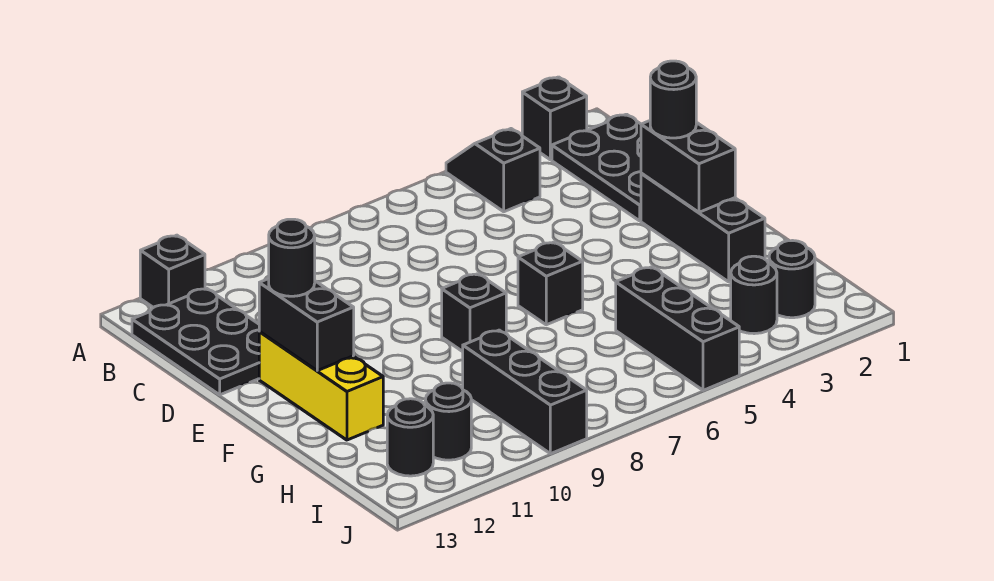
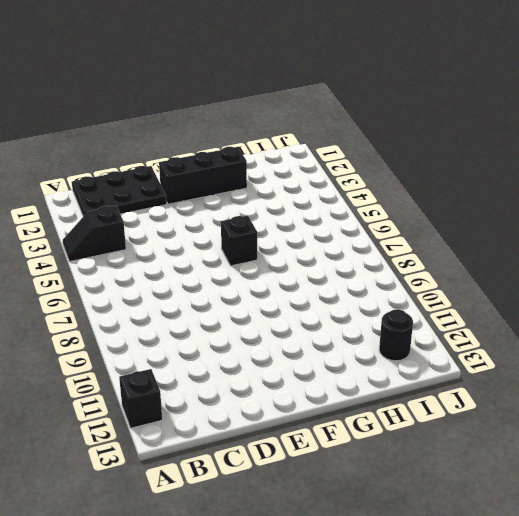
none -> black 1x1 brick [522,77,587,160]
none -> black 2x3 plate [132,288,259,395]
none -> yellow 1x3 brick [259,332,383,440]

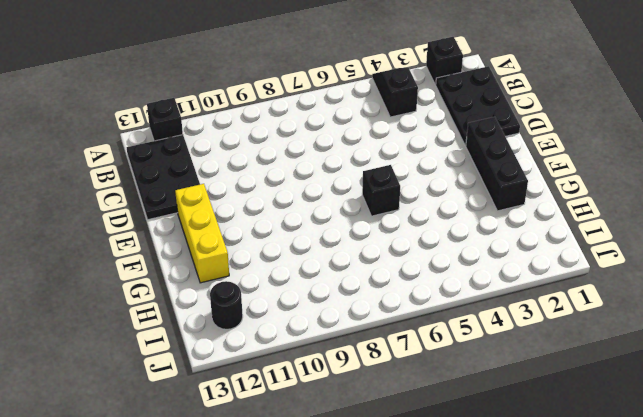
none -> black 1x1 brick [442,274,506,352]
none -> black 1x3 brick [616,267,739,390]
none -> black 1x3 brick [463,330,587,454]

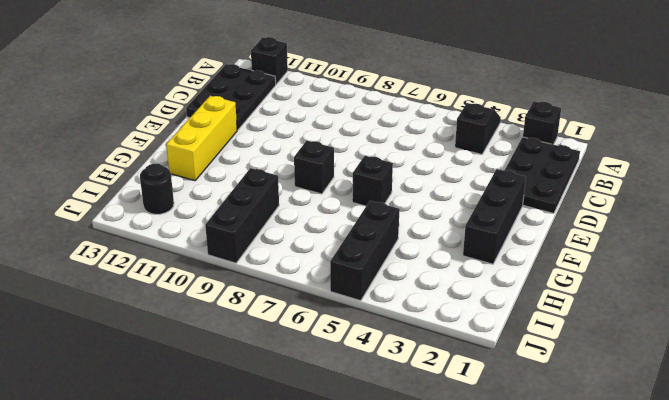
none -> black 1x1 round brick [769,241,815,318]
none -> black 1x1 round brick [731,256,777,334]
none -> black 1x1 round brick [425,383,471,460]

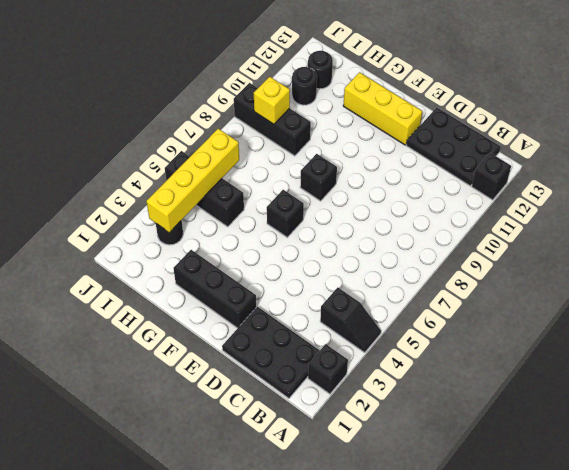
yellow 1x4 brick [146,129,239,232] -> none
yellow 1x1 brick [254,77,290,124] -> none
none -> black 1x1 round brick [769,241,815,318]
none -> black 1x2 brick [641,121,735,212]
none -> black 1x2 brick [259,279,354,371]

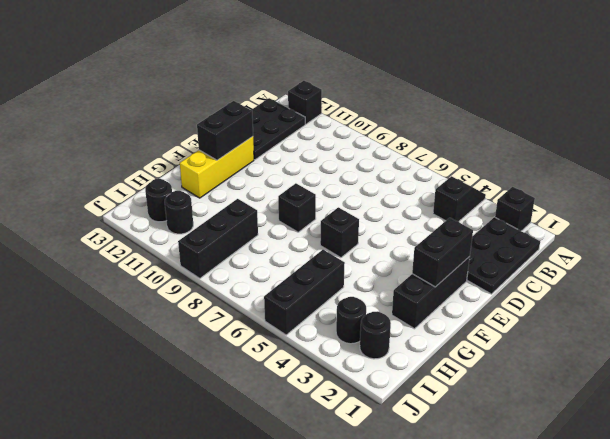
none -> black 1x1 round brick [650,61,696,138]
none -> black 1x1 round brick [269,219,315,296]

